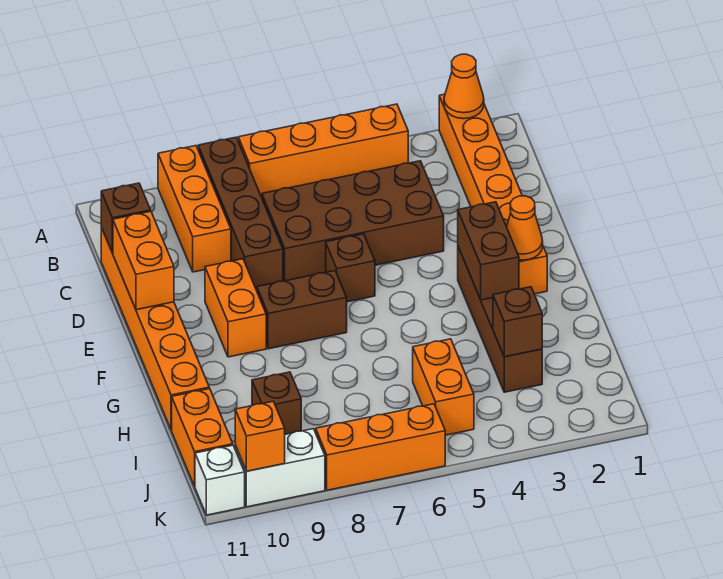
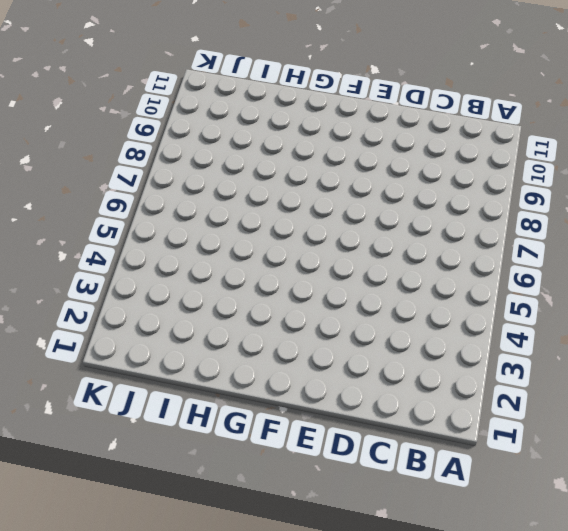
none -> orange 1x6 brick [439,94,547,294]
none -> orange 1x4 brick [238,104,408,197]
none -> brown 1x4 brick [198,137,283,290]

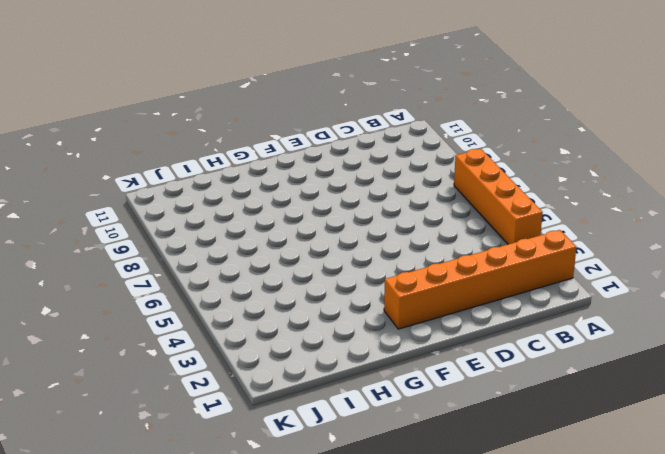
none -> brown 1x4 brick [198,137,283,290]
none -> orange 1x3 brick [158,146,231,272]
none -> brown 2x4 brick [262,161,444,281]

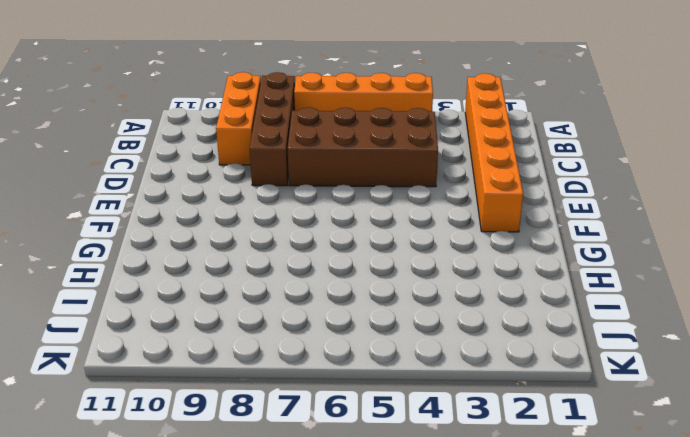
none -> orange 1x6 brick [101,228,209,430]
none -> brown 1x1 brick [326,234,375,302]
none -> orange 1x2 brick [205,259,266,357]

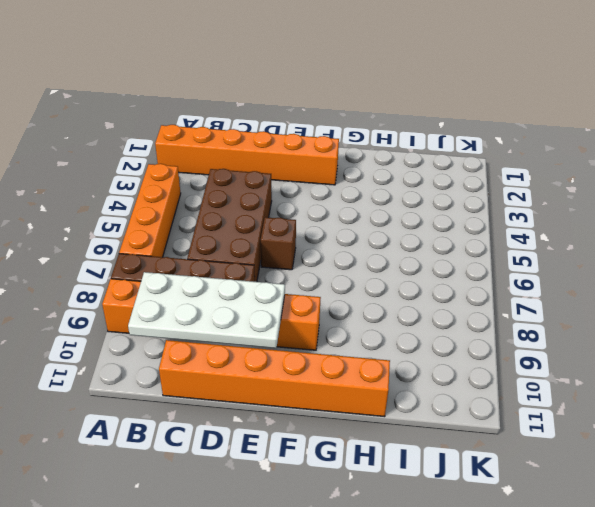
white 2x4 plate [128,272,285,348] -> none
none -> brown 1x4 brick [458,247,542,392]
none -> brown 1x2 brick [257,271,347,349]
none -> orange 1x2 brick [413,339,474,435]

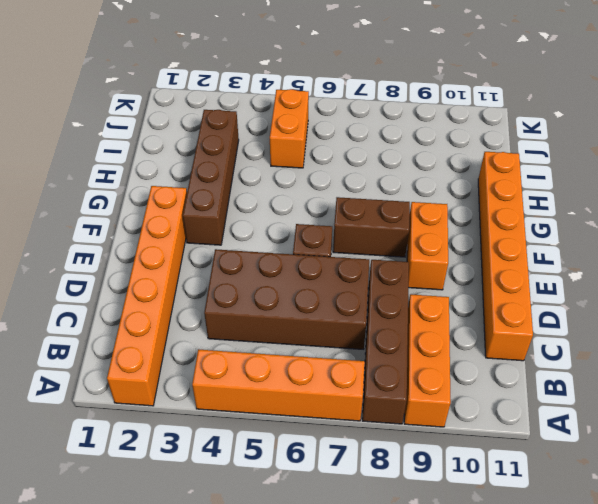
none -> brown 1x1 brick [252,372,301,434]
none -> orange 1x2 brick [172,389,233,486]
none -> orange 1x3 brick [316,404,445,490]

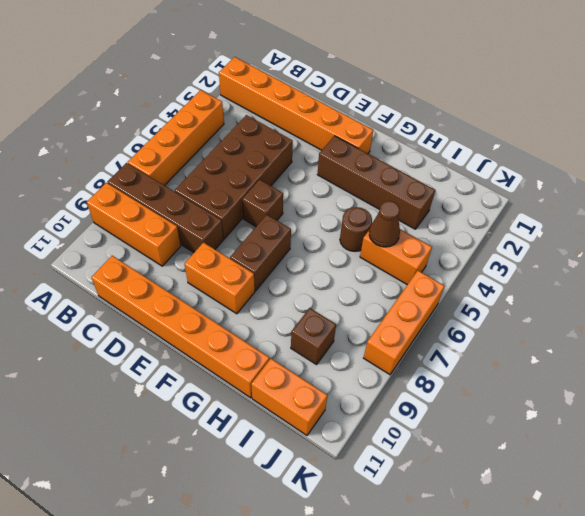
brown 1x1 round brick [340,207,372,251] -> none
brown 1x1 cone [369,201,400,247] -> none
none -> white 1x2 brick [235,429,325,507]
none -> white 1x1 brick [195,445,245,515]
none -> orange 1x1 cone [444,54,484,119]

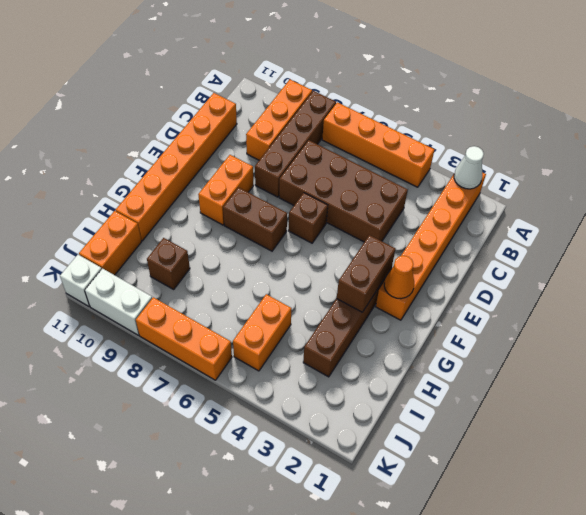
white 1x1 cone [454,146,484,189] -> orange 1x1 cone [444,54,484,119]
none -> brown 1x1 brick [101,183,151,253]
none -> orange 1x2 brick [113,211,174,310]
none -> brown 1x1 brick [493,287,542,357]

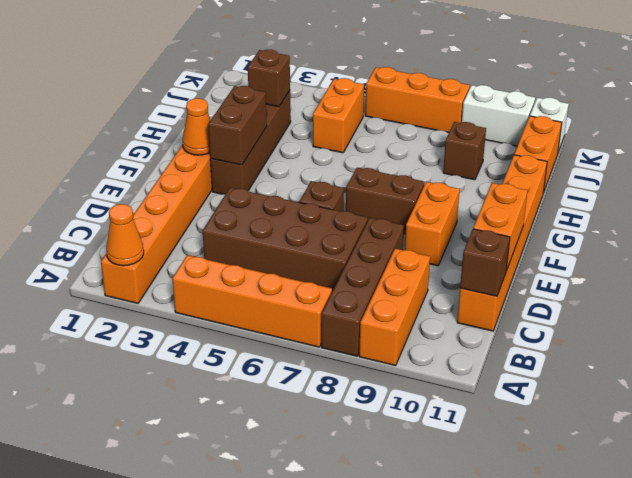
none -> orange 1x1 brick [235,401,285,471]

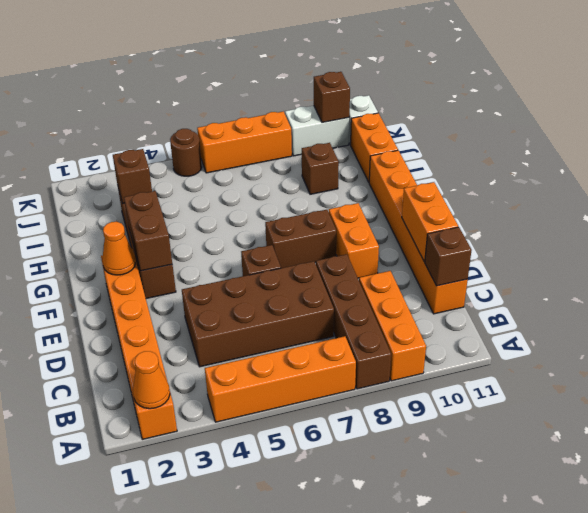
brown 1x1 round brick [170,129,202,176] -> none
brown 1x1 brick [314,72,350,123] -> orange 1x1 brick [235,401,285,471]
none -> orange 1x2 brick [413,339,474,435]

